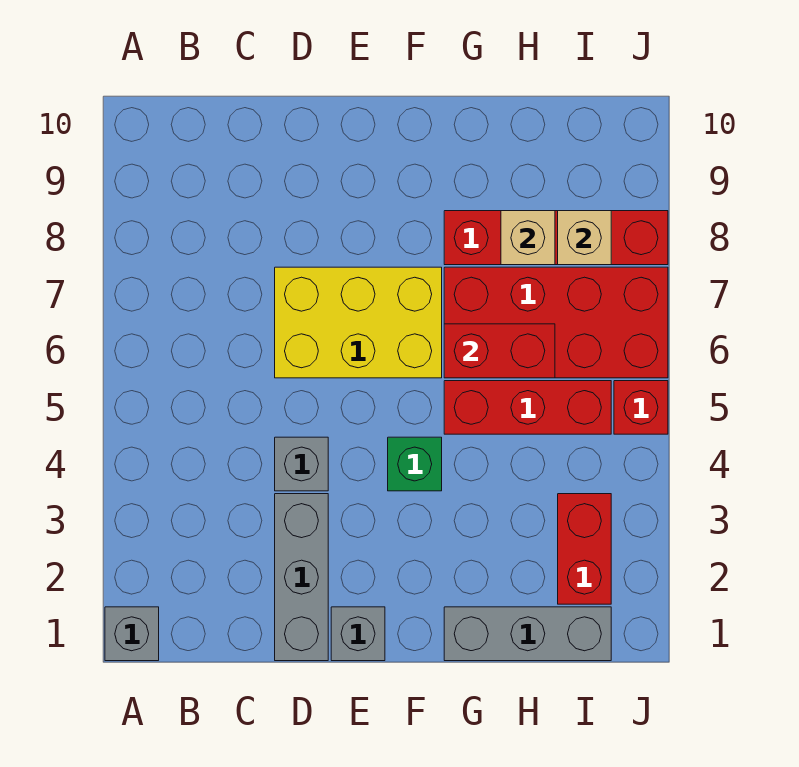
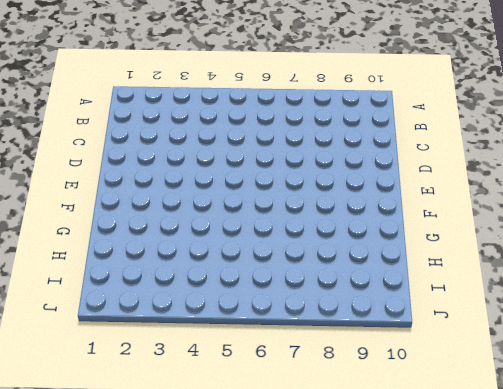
none -> grey 1x1 brick [105,607,159,661]
none -> grey 1x3 brick [275,494,328,661]
none -> grey 1x1 brick [275,437,328,491]

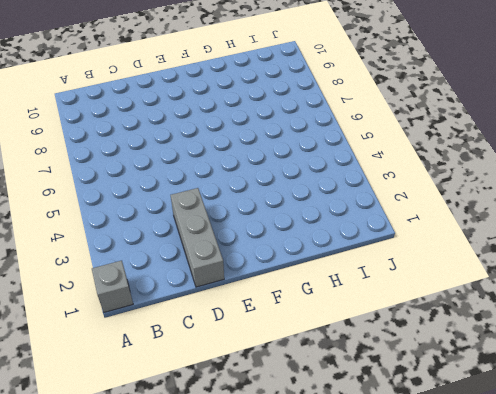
none -> grey 1x1 brick [275,437,328,491]
none -> yellow 2x3 brick [275,267,442,378]
none -> grey 1x1 brick [331,607,385,661]

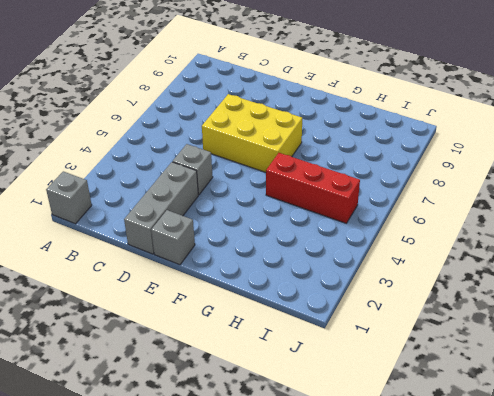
none -> green 1x1 brick [388,437,442,491]
none -> grey 1x3 brick [444,607,611,661]
none -> red 2x4 brick [444,267,668,378]

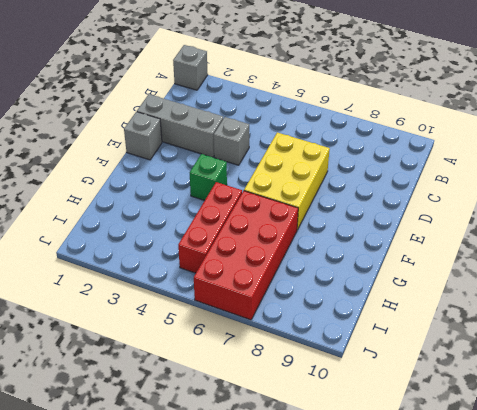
none -> grey 1x3 brick [444,607,611,661]
none -> red 1x4 brick [444,211,668,265]
none -> red 1x2 brick [558,494,611,604]

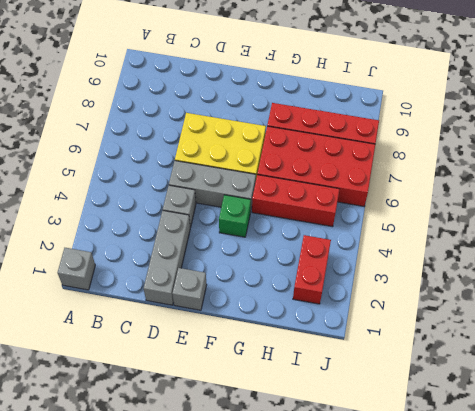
grey 1x3 brick [169,161,256,212] -> grey 1x3 brick moved to [444,607,611,661]
none -> red 1x1 brick [614,381,668,434]
none -> red 1x2 brick [444,324,555,378]
none -> tan 1x1 brick [501,211,555,265]

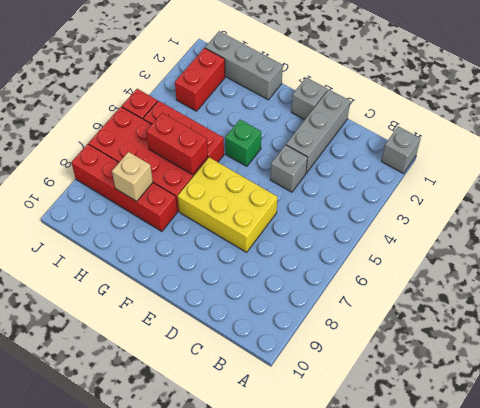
none -> tan 1x1 brick [558,211,611,265]

